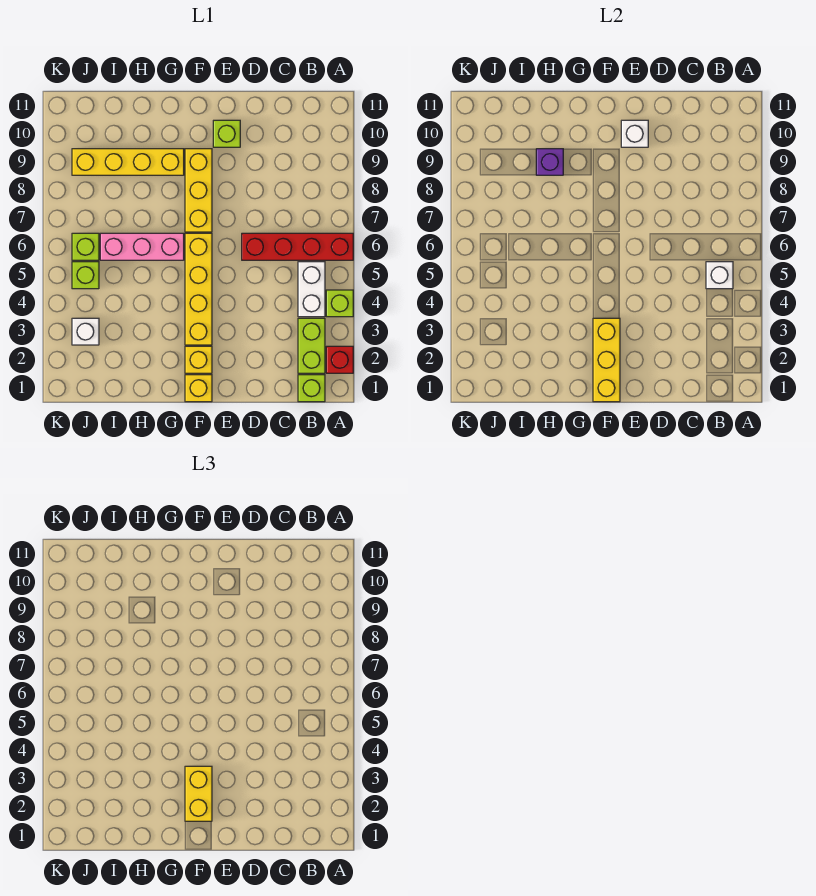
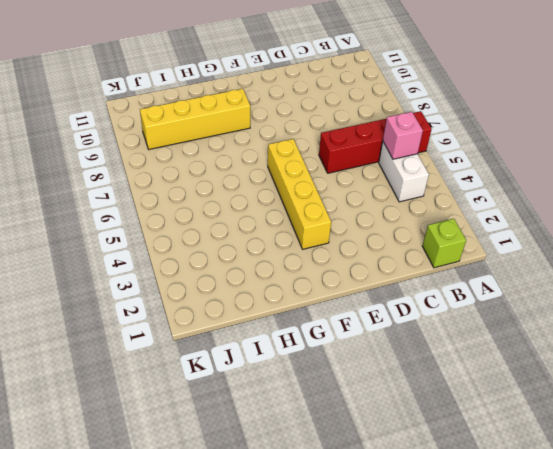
pink 1x1 brick [383,112,423,159] -> white 1x1 brick [706,262,733,289]
none -> red 1x1 brick [326,346,353,373]
none -> lime 1x1 brick [326,290,353,317]
none -> lime 1x2 brick [298,318,325,373]

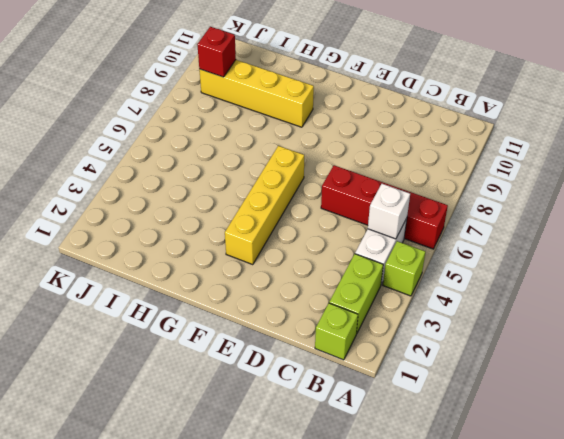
red 1x1 brick [197,27,236,77] -> red 1x1 brick moved to [326,346,353,373]
none -> lime 1x1 brick [213,120,240,147]
none -> yellow 1x1 brick [185,375,212,402]
none -> yellow 1x1 brick [185,346,212,373]

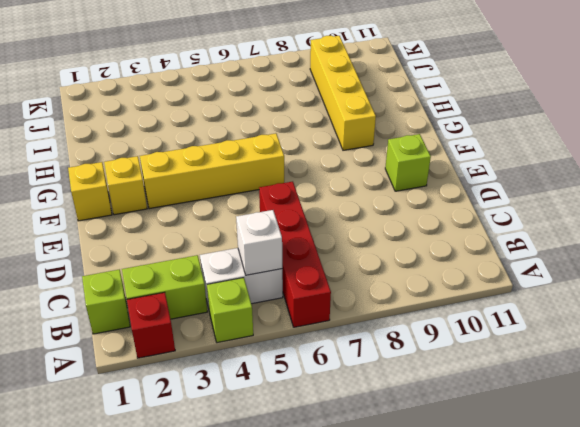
none -> yellow 1x3 brick [185,149,212,232]
none -> pink 1x3 brick [100,233,184,260]
none -> white 1x1 brick [72,318,99,345]

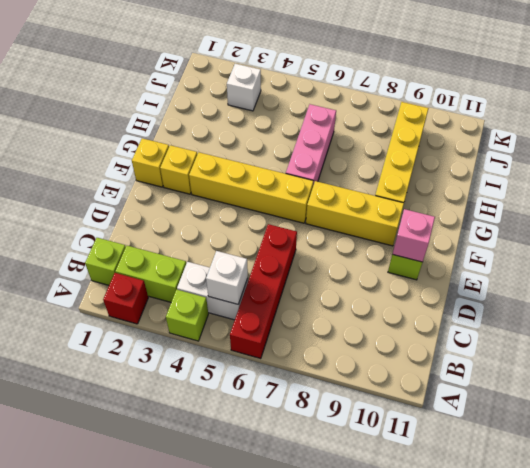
pink 1x1 brick [393,209,435,262] -> white 1x1 brick [621,120,648,147]
none -> lime 1x1 brick [72,262,99,289]
none -> lime 1x1 brick [72,233,99,260]
none -> yellow 1x3 brick [593,318,620,402]

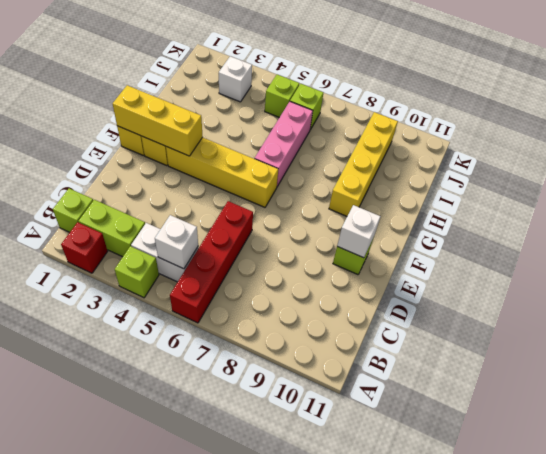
none -> yellow 1x3 brick [185,149,212,232]
none -> purple 1x1 brick [536,149,563,175]
none -> yellow 1x2 brick [185,766,212,821]

